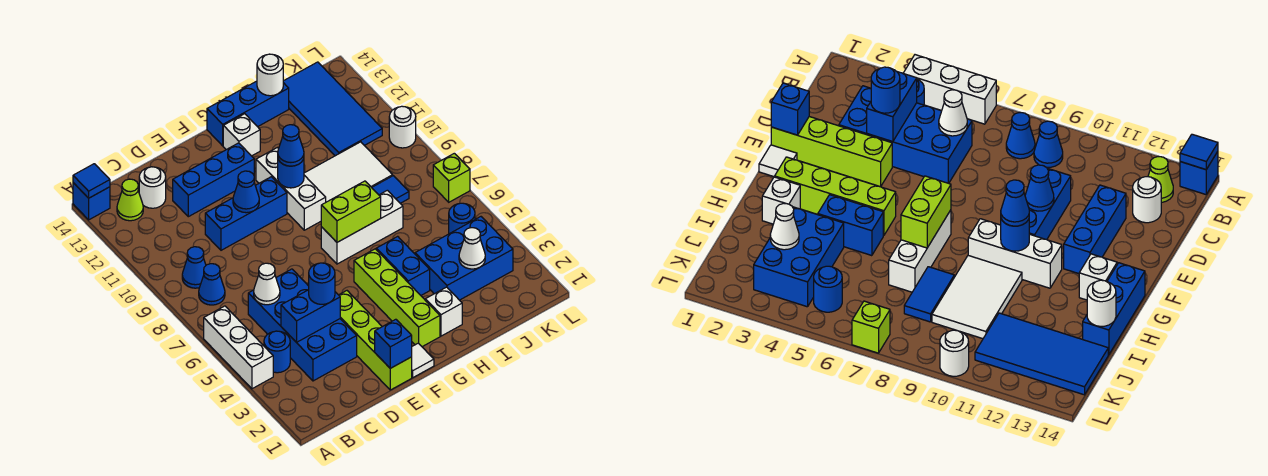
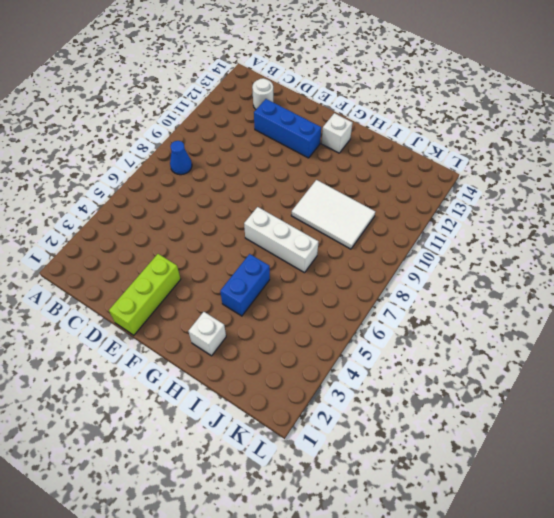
lime 1x3 brick [109,254,181,335] -> lime 1x4 brick [339,291,412,390]
none -> white 1x3 brick [204,306,273,389]
none -> blue 1x1 brick [73,183,110,220]
none -> blue 1x1 round brick [264,331,290,373]
none -> blue 1x1 cone [182,247,206,288]

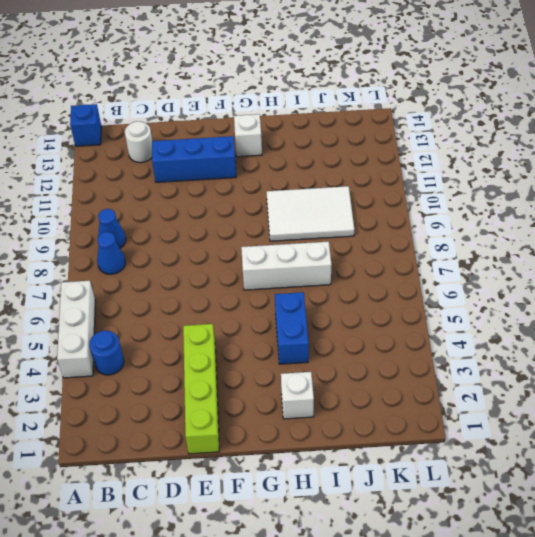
none -> lime 1x1 cone [117,179,143,221]
none -> blue 2x4 brick [248,269,357,381]
none -> blue 1x3 brick [205,177,287,250]
none -> white 1x1 tile [412,343,434,377]

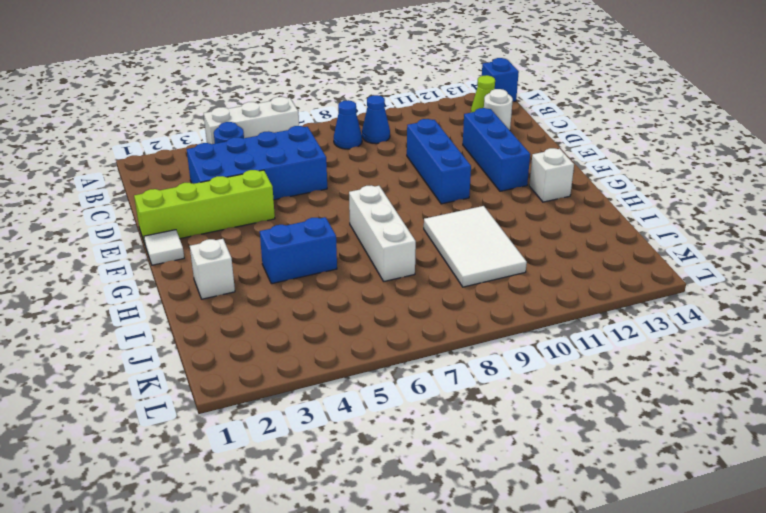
none -> lime 1x4 brick [354,249,440,347]
none -> white 1x3 brick [256,148,326,230]
none -> blue 1x3 brick [207,81,289,146]
none -> blue 2x3 brick [415,217,513,300]

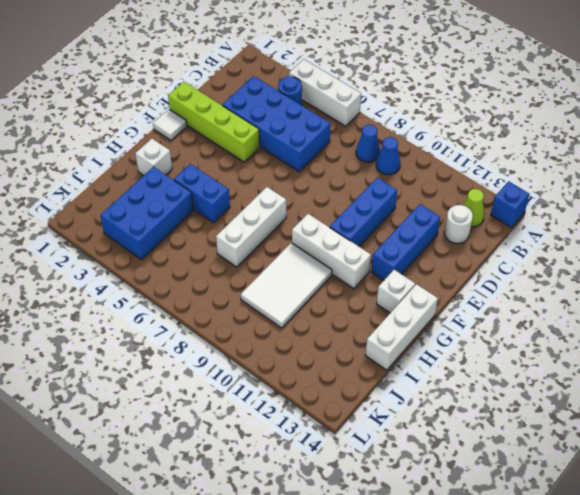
white 1x3 brick [366,284,438,370] -> blue 1x3 brick [207,81,289,146]
none -> lime 1x4 brick [354,249,440,347]
none -> blue 1x2 tile [372,176,409,203]
none -> blue 2x4 tile [283,62,382,156]
none -> blue 1x1 round brick [449,203,475,234]

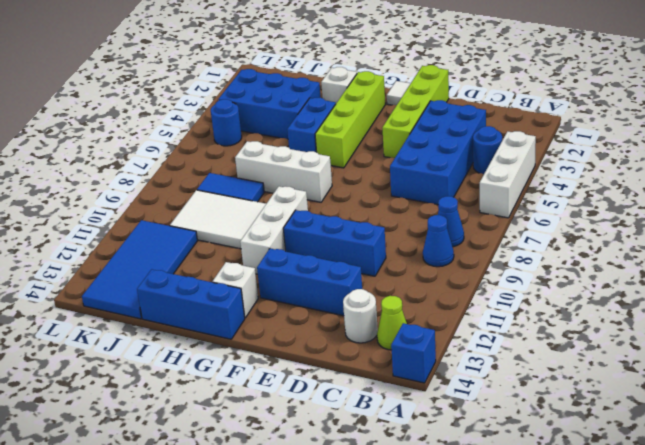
none -> lime 1x1 brick [433,153,470,202]
none -> white 1x1 round brick [389,106,416,148]
none -> blue 1x1 tile [73,164,110,198]
none -> blue 1x2 brick [281,290,340,342]

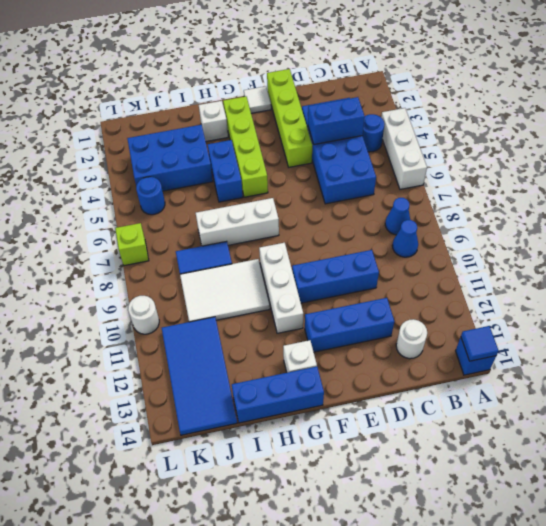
none -> lime 1x1 cone [117,179,143,221]
none -> white 1x1 cone [254,263,280,305]
none -> blue 1x1 brick [375,319,412,368]
none -> blue 1x1 cone [233,171,259,213]

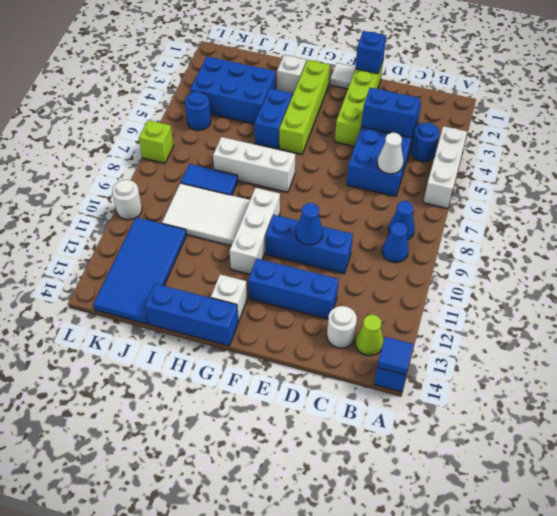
none -> lime 1x2 brick [321,181,381,242]
none -> blue 1x1 round brick [278,159,304,188]
none -> white 1x1 round brick [257,54,283,96]
none -> white 1x1 cone [459,228,485,269]

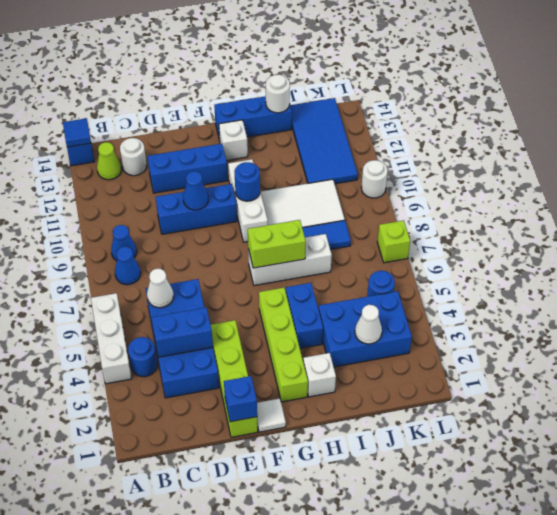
none -> blue 1x1 round brick [309,263,335,304]
none -> blue 1x1 cone [278,125,304,166]

